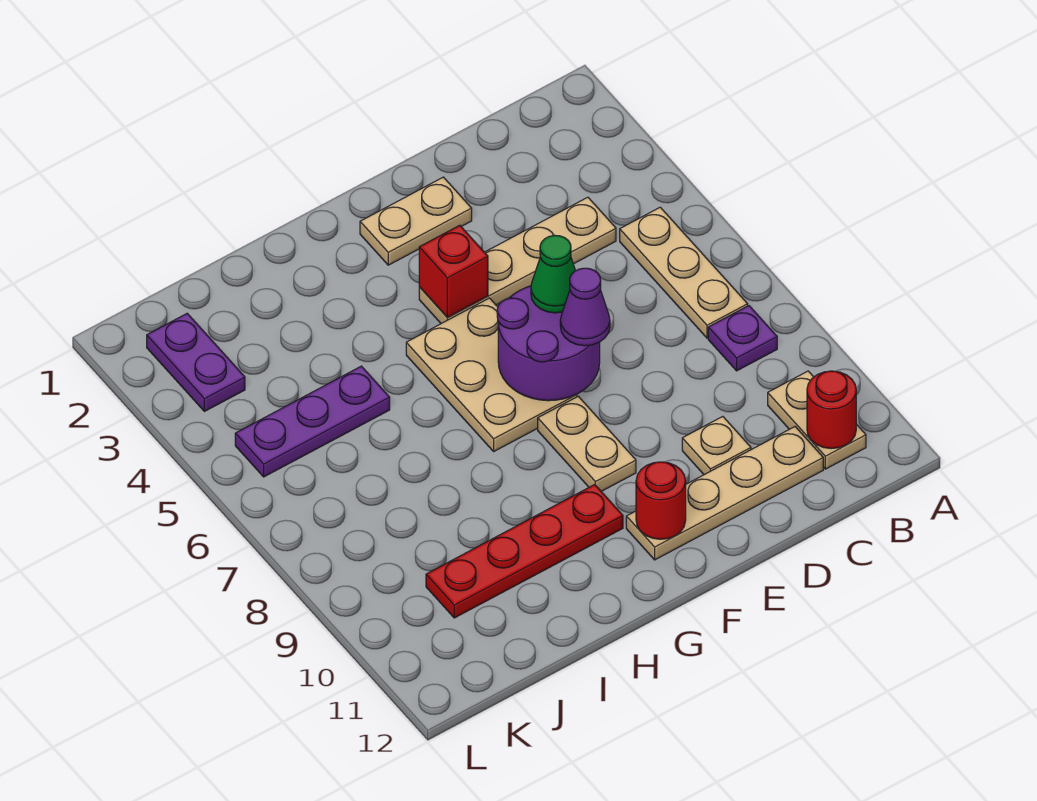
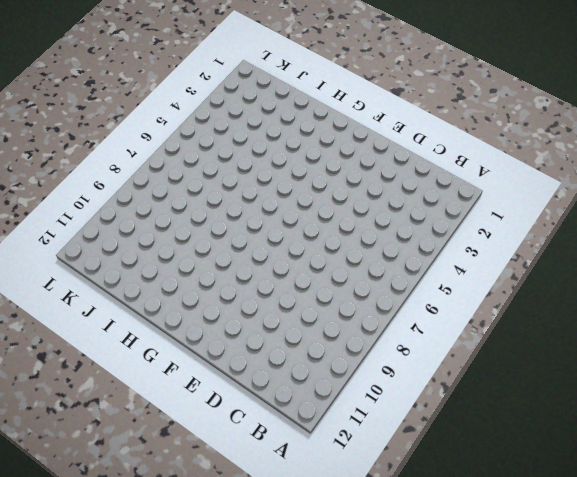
none -> tan 1x3 plate [620,207,748,338]
none -> purple 1x1 plate [708,306,777,371]
none -> tan 1x2 plate [768,371,866,469]

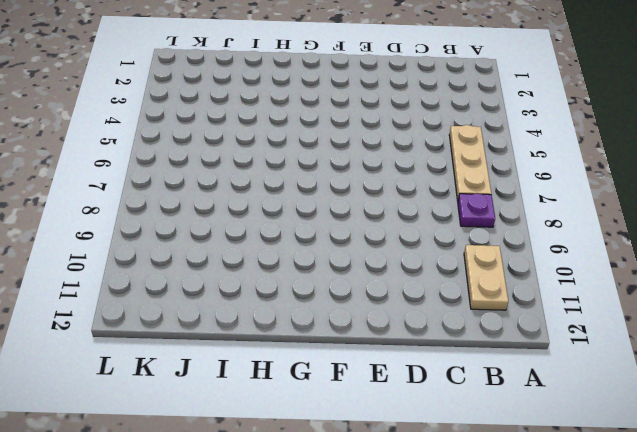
none -> tan 1x4 plate [419,197,616,323]
none -> tan 1x4 plate [626,427,823,560]
none -> tan 1x1 plate [682,416,751,475]

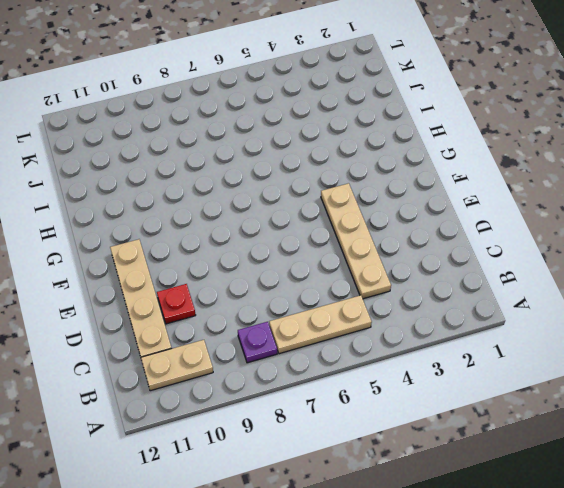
red 1x1 plate [157,284,196,324] -> tan 1x1 plate [682,416,751,475]
none -> tan 1x2 plate [360,177,472,265]
none -> tan 2x3 plate [406,298,577,451]
none -> tan 1x2 plate [538,396,636,491]

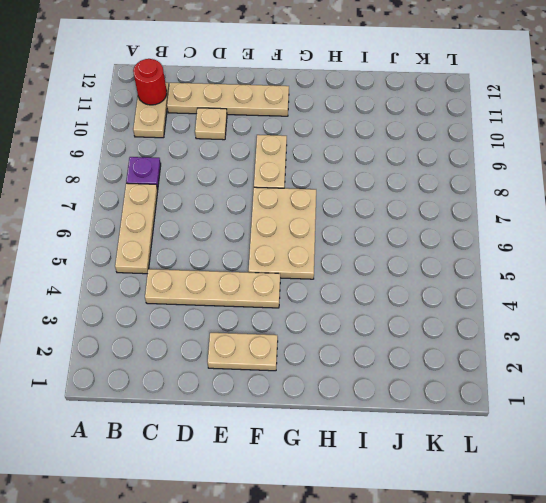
none -> red 1x4 plate [426,485,623,618]
none -> purple 1x3 plate [235,366,390,477]
none -> purple 1x2 plate [147,313,245,411]

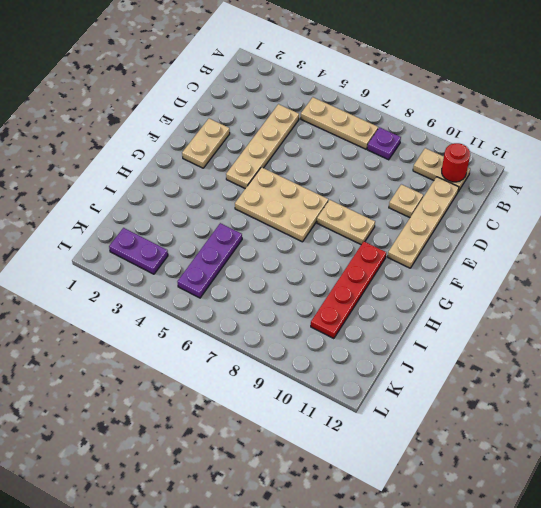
none -> purple 2x2 round brick [497,286,600,401]
none -> red 1x1 brick [419,225,488,318]
none -> red 1x1 round brick [636,462,686,539]

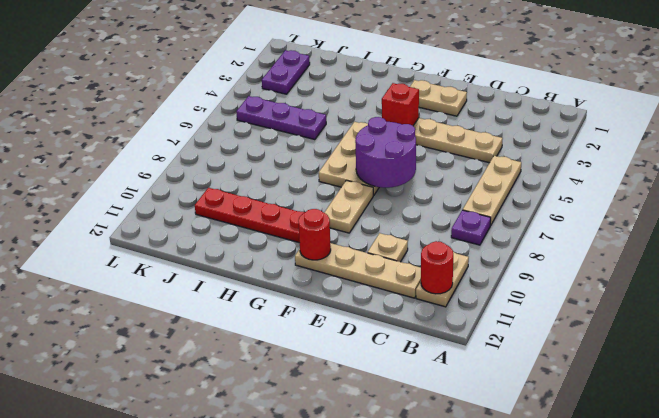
none -> green 1x1 cone [531,235,575,313]
none -> purple 1x1 cone [560,268,610,346]

